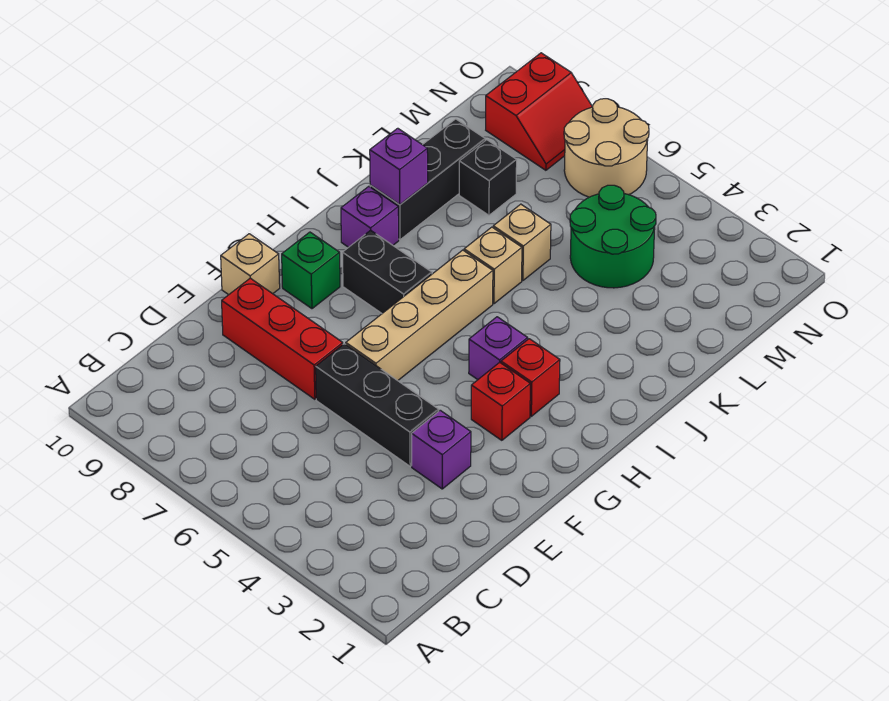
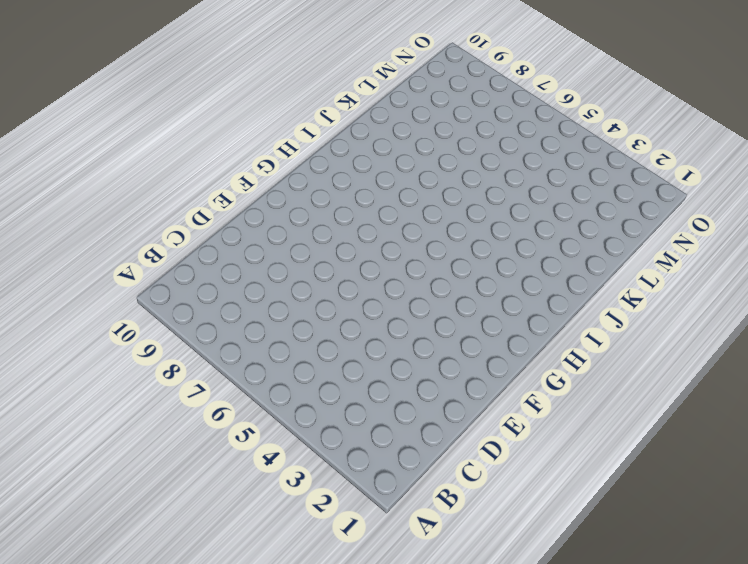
none -> purple 1x1 brick [412,410,471,489]
none -> black 1x3 brick [316,344,439,466]
none -> red 1x3 brick [222,278,343,399]

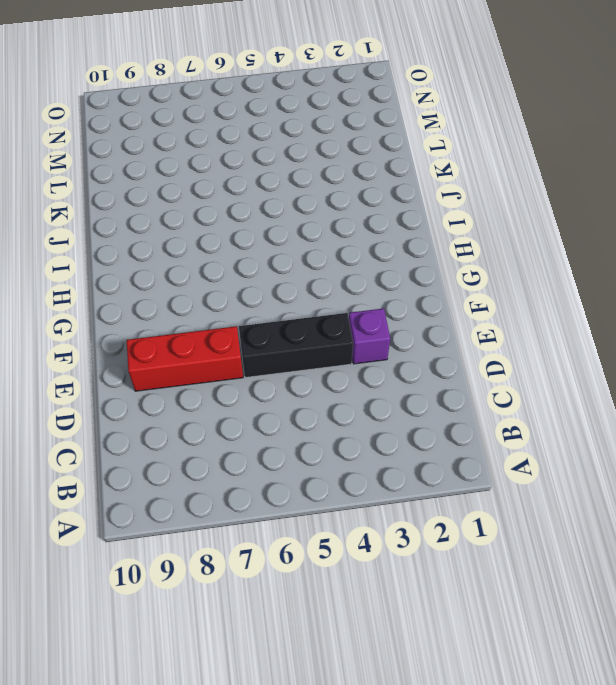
none -> tan 1x4 brick [346,250,493,381]
none -> tan 1x1 brick [221,234,280,295]
none -> red 1x1 brick [471,362,530,440]

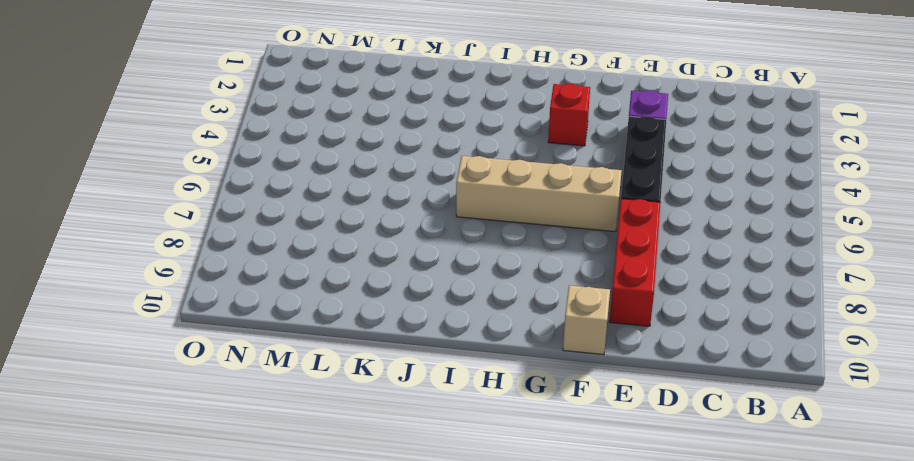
none -> green 1x1 brick [282,232,340,309]
none -> red 1x1 brick [501,339,560,416]
none -> purple 1x1 brick [469,317,528,380]

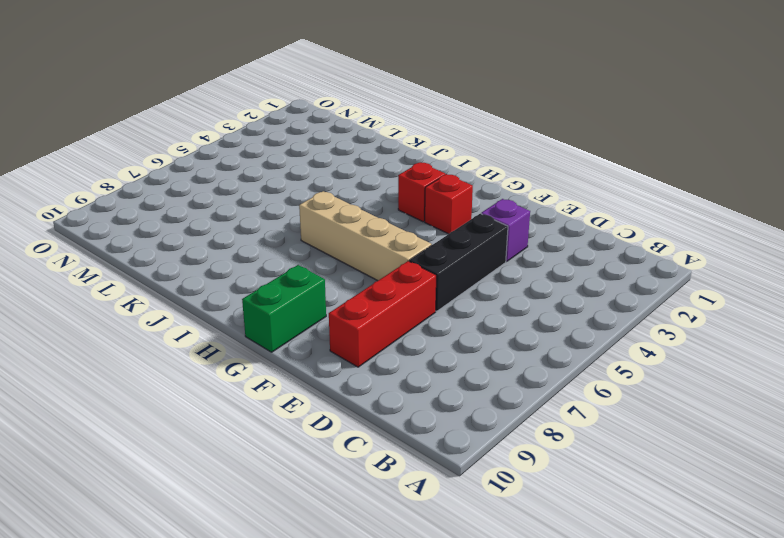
green 1x2 brick [242,265,326,352] -> green 1x1 brick [282,232,340,309]
none -> tan 1x1 brick [221,234,280,295]
none -> purple 1x1 brick [469,317,528,380]
none -> black 1x2 brick [342,230,432,313]

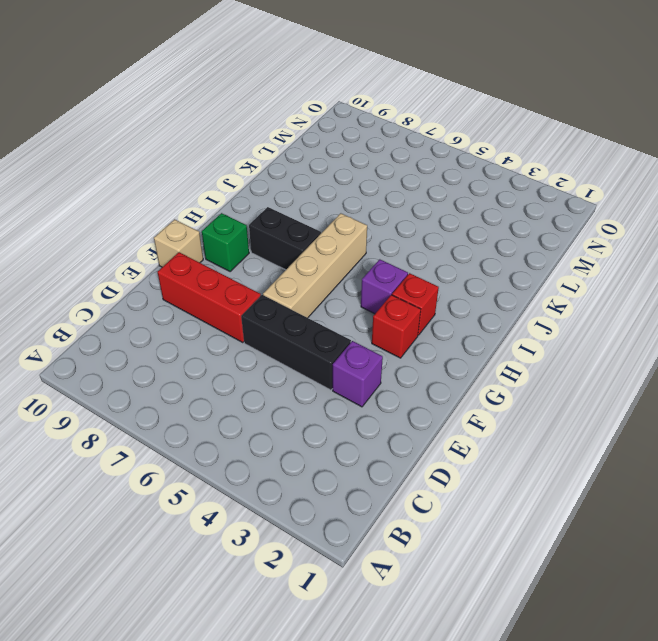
none -> purple 1x1 brick [341,186,399,247]
none -> tan 1x1 brick [464,227,522,304]
none -> black 1x3 brick [370,119,485,240]

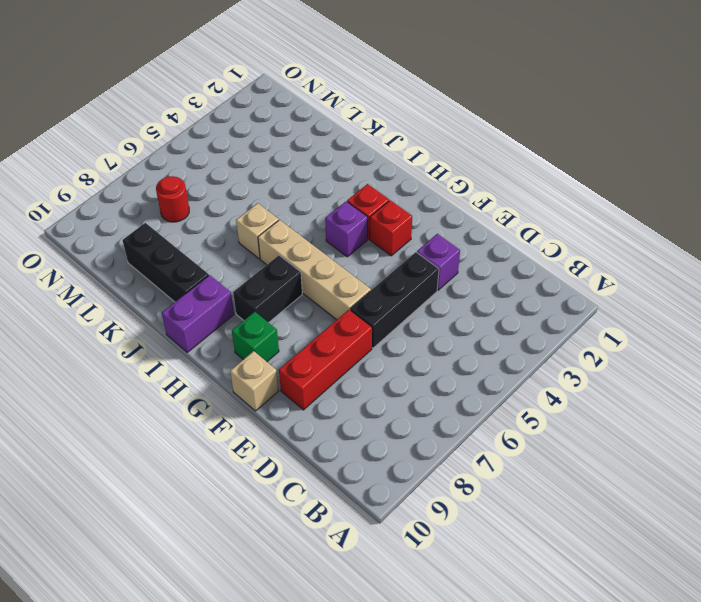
purple 1x2 brick [162,275,234,352] -> purple 1x1 brick [341,186,399,247]
red 1x1 round brick [156,176,189,222] -> none
none -> tan 1x1 brick [493,204,551,280]
none -> green 2x2 round brick [570,185,656,288]
none -> black 1x1 brick [459,140,517,215]

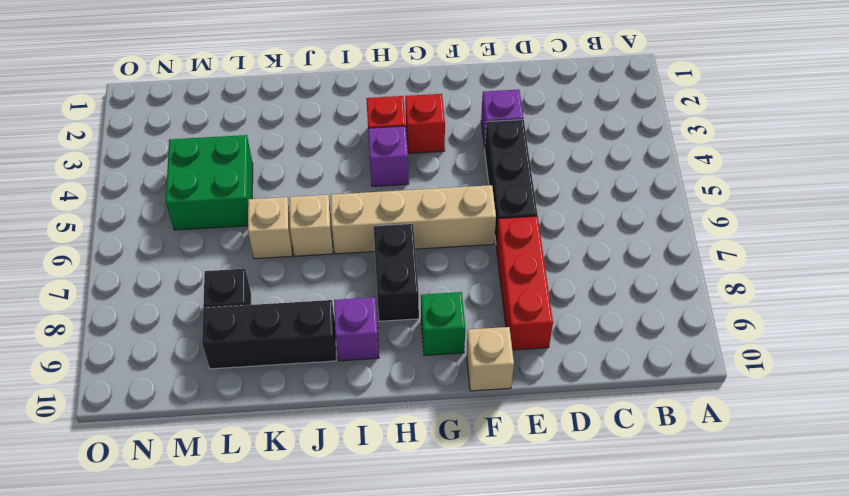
green 2x2 brick [166,135,253,230] -> green 2x2 round brick [570,185,656,288]
none -> tan 2x2 round brick [564,99,649,197]
none -> red 2x2 slope [486,53,592,170]
none -> purple 1x1 brick [370,128,428,205]

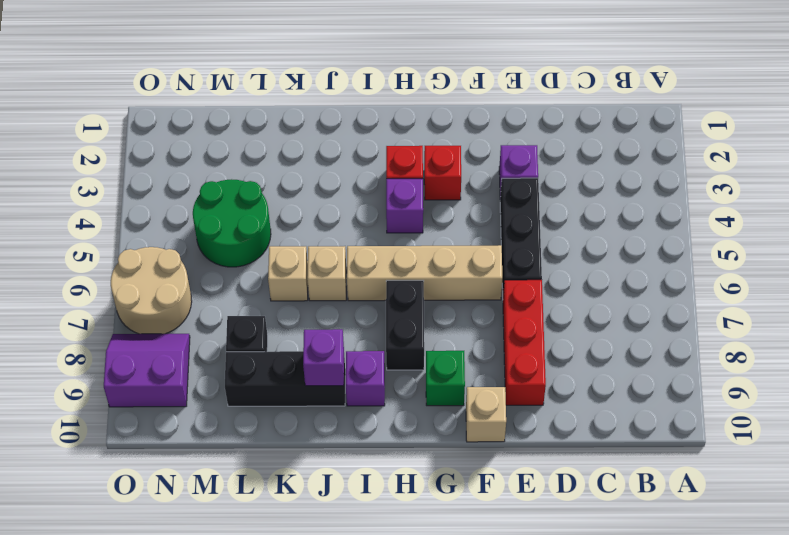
purple 2x2 slope [104,334,190,407] -> red 2x2 slope [486,53,592,170]

